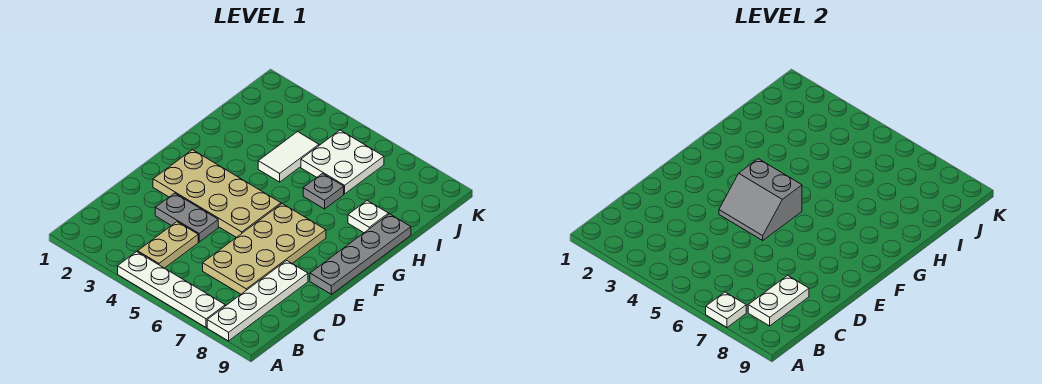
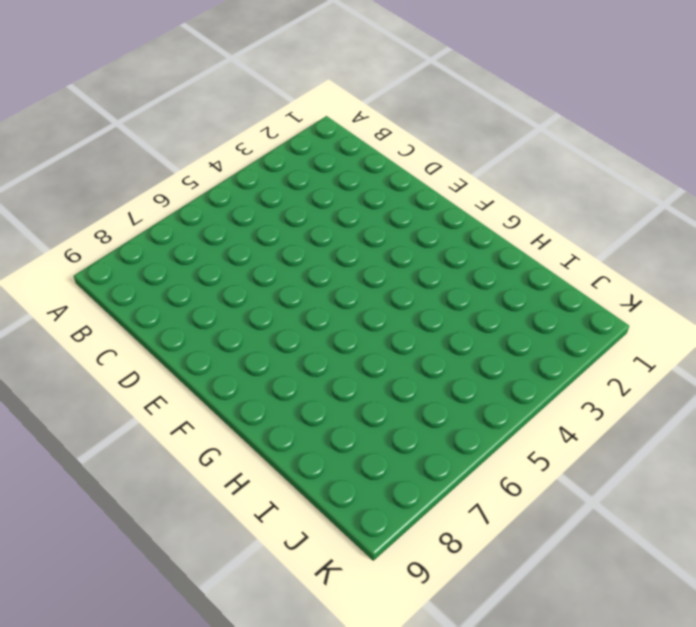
none -> white 1x4 plate [118,252,225,327]
none -> white 1x4 plate [207,261,308,341]
none -> tan 1x2 plate [138,222,198,268]

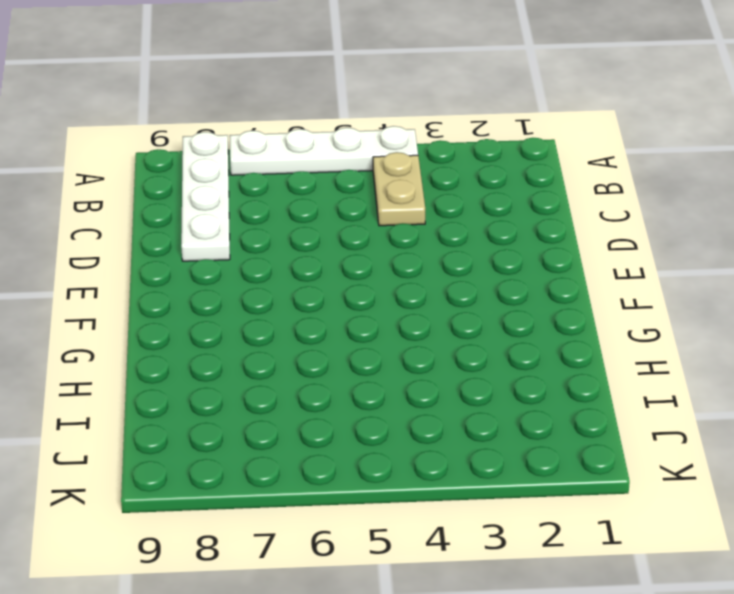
none -> tan 2x4 plate [203,204,326,294]
none -> grey 1x2 plate [155,193,218,242]
none -> tan 2x4 plate [153,150,281,237]

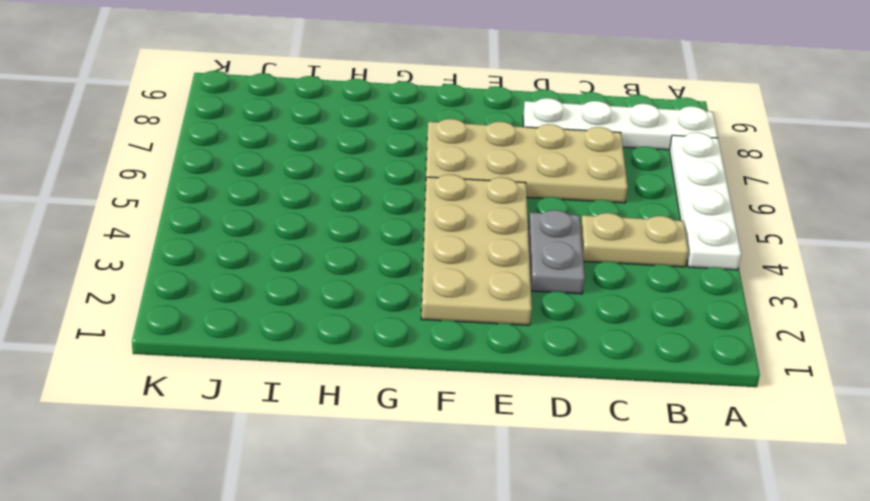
none -> grey 1x4 plate [310,214,411,294]
none -> white 1x2 tile [258,132,319,182]
none -> grey 1x1 plate [303,174,344,209]

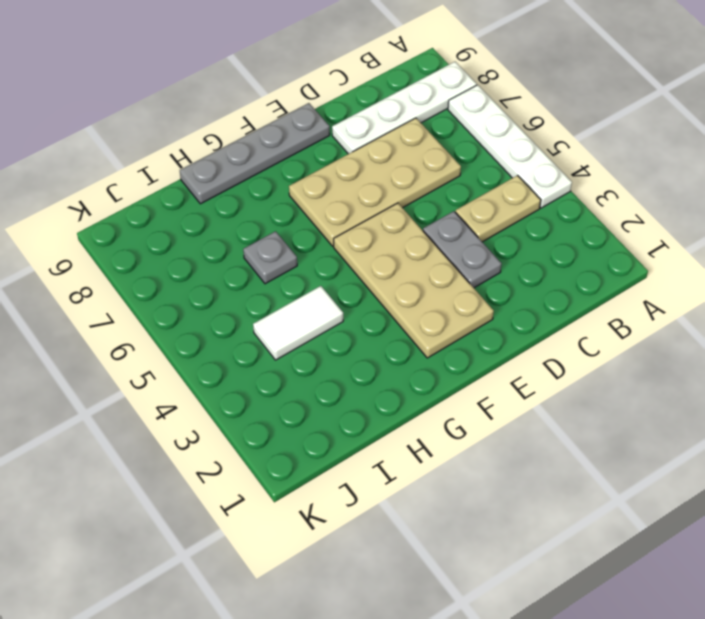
none -> white 1x1 plate [348,201,389,233]
none -> white 2x2 plate [301,130,384,194]
none -> white 1x1 plate [706,292,746,327]

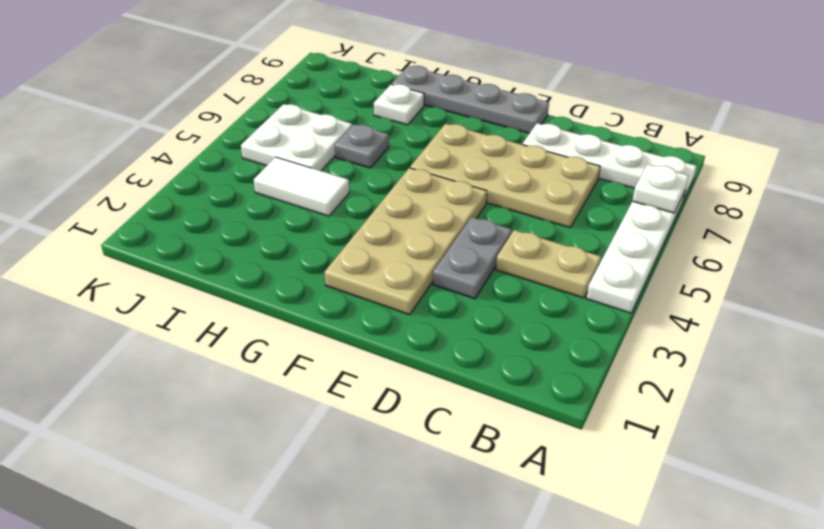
none -> white 1x2 plate [748,275,809,326]
none -> grey 2x2 slope [719,159,802,240]

